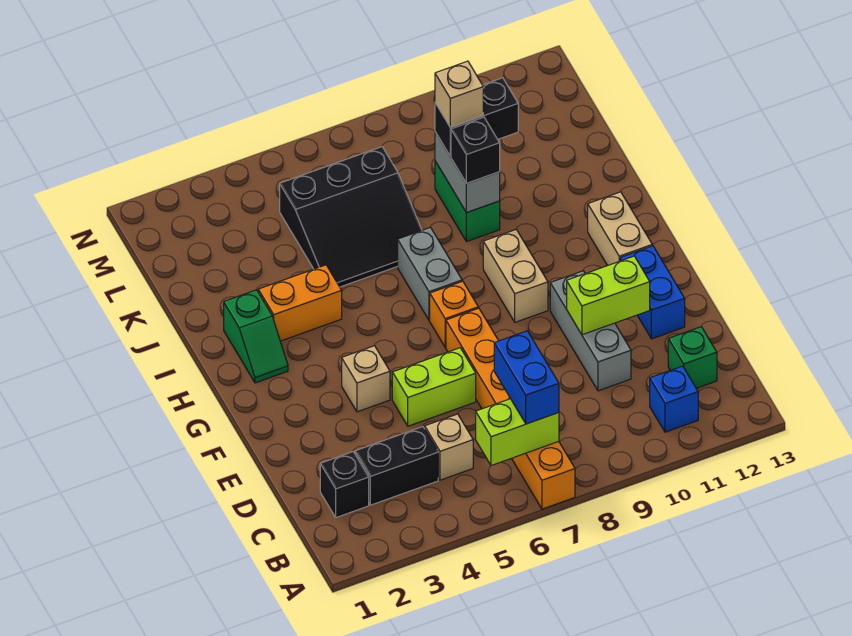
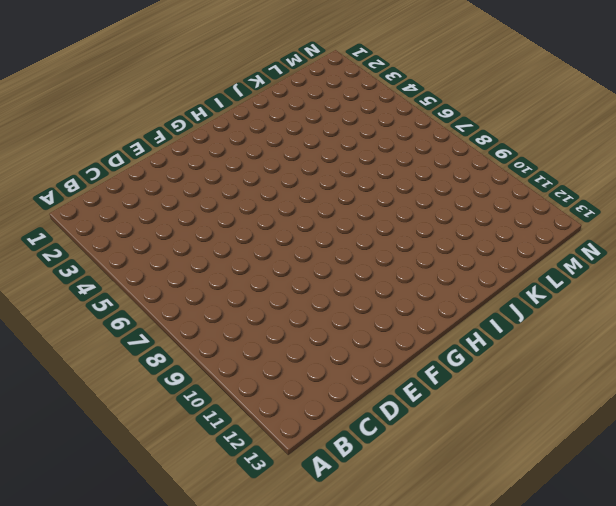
none -> orange 1x6 brick [446,308,575,509]
none -> blue 1x1 brick [650,366,698,432]
none -> black 1x1 brick [320,452,369,518]

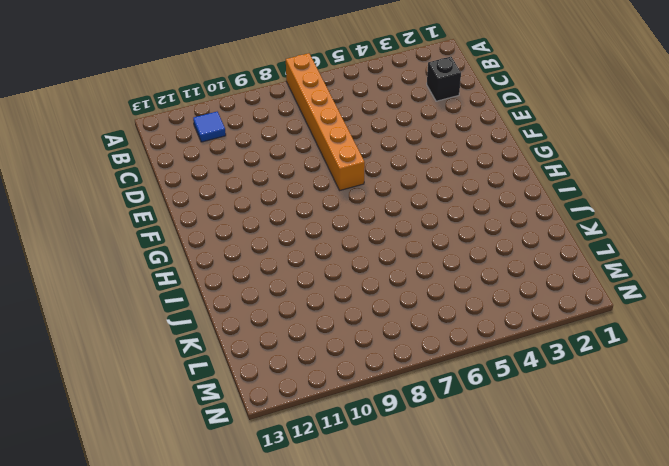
blue 1x1 tile [193,112,226,142] -> blue 1x1 brick [650,366,698,432]
none -> black 1x2 brick [355,427,438,505]
none -> tan 1x1 brick [425,414,473,480]
none -> green 1x1 brick [668,327,717,388]

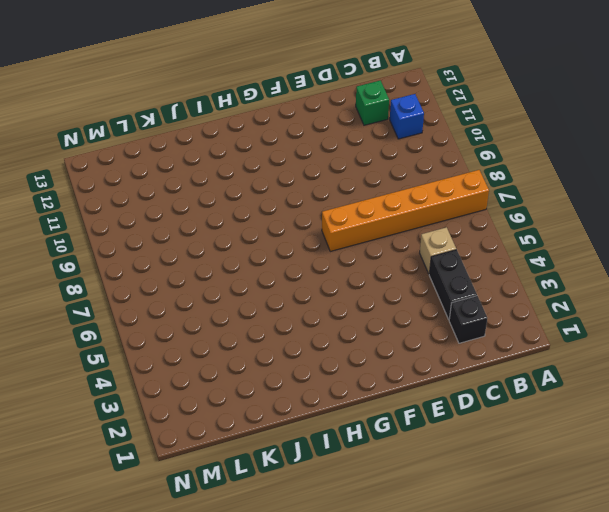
none -> grey 1x3 brick [550,271,631,391]
none -> lime 1x2 brick [392,348,476,426]
none -> blue 1x2 brick [620,246,685,339]

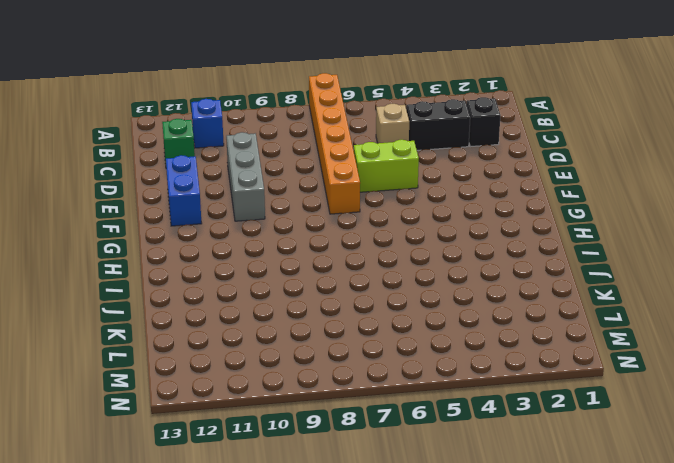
none -> tan 1x1 brick [342,346,390,412]
none -> orange 1x1 brick [430,281,478,347]
none -> tan 1x2 brick [483,230,548,322]

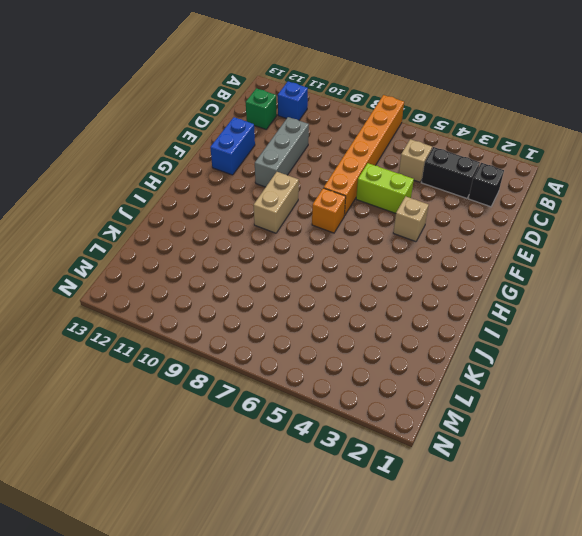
none -> tan 1x2 brick [588,192,652,266]
none -> green 1x2 slope [224,290,288,383]
none -> grey 1x2 brick [398,227,462,320]

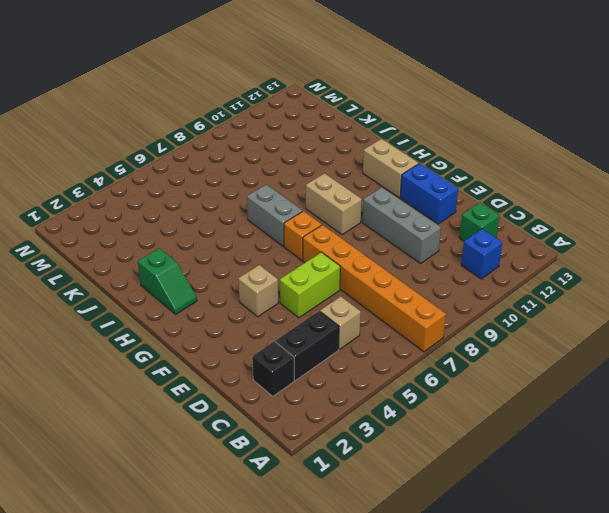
none -> orange 1x2 brick [258,265,342,341]
none -> black 3x3 slope [280,147,422,287]
none -> green 1x2 brick [435,161,500,242]

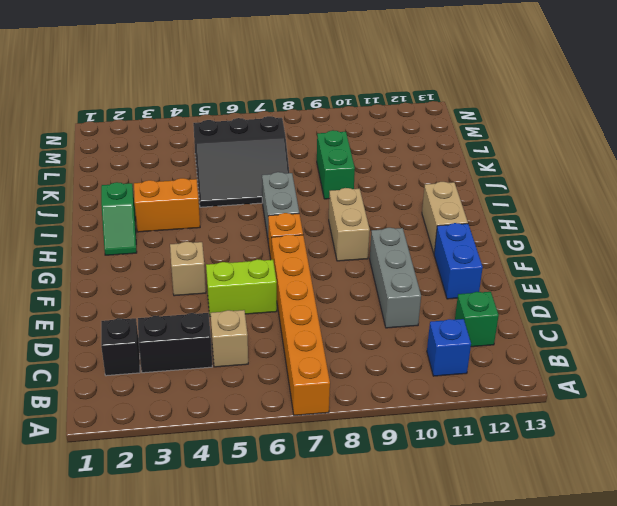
none -> lime 1x2 brick [476,399,559,466]
none -> lime 1x2 brick [567,256,650,335]
none -> grey 1x2 brick [435,132,500,213]

